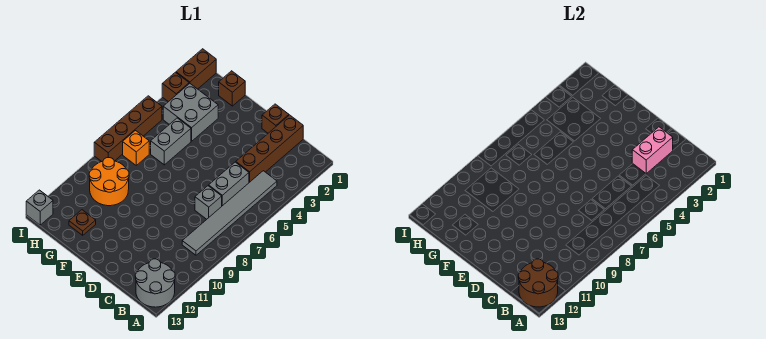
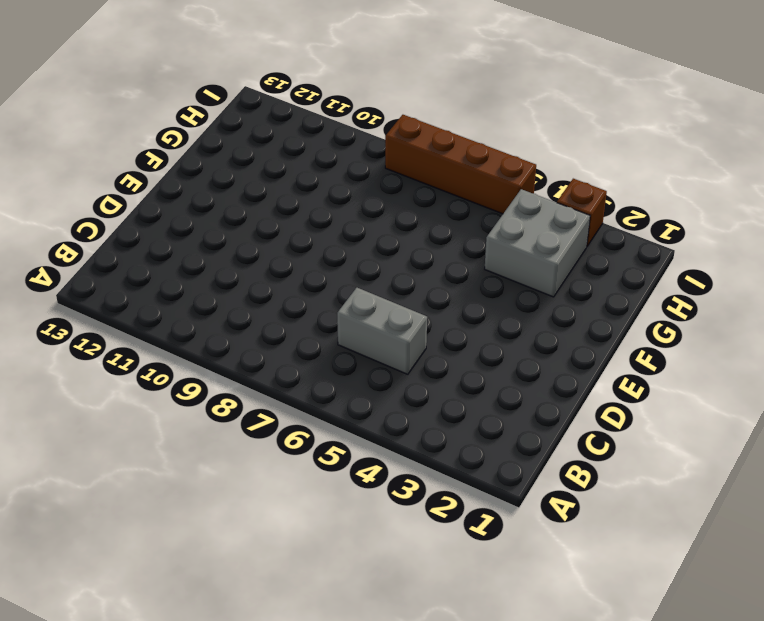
none -> grey 2x2 round brick [135,259,175,307]
none -> grey 1x6 tile [182,171,277,255]
none -> brown 1x4 brick [236,115,303,182]

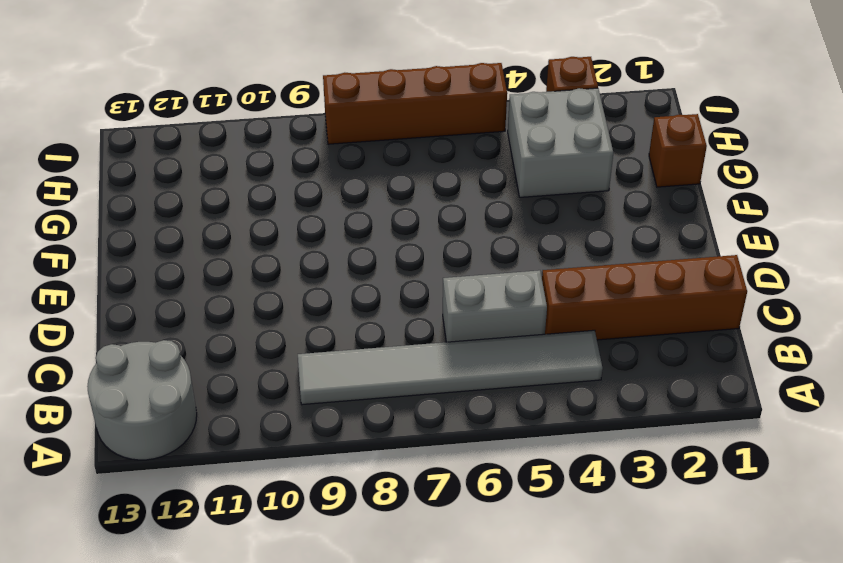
none -> grey 1x1 brick [195,186,222,219]
none -> brown 1x1 brick [262,104,289,133]
none -> grey 1x2 brick [151,118,191,165]

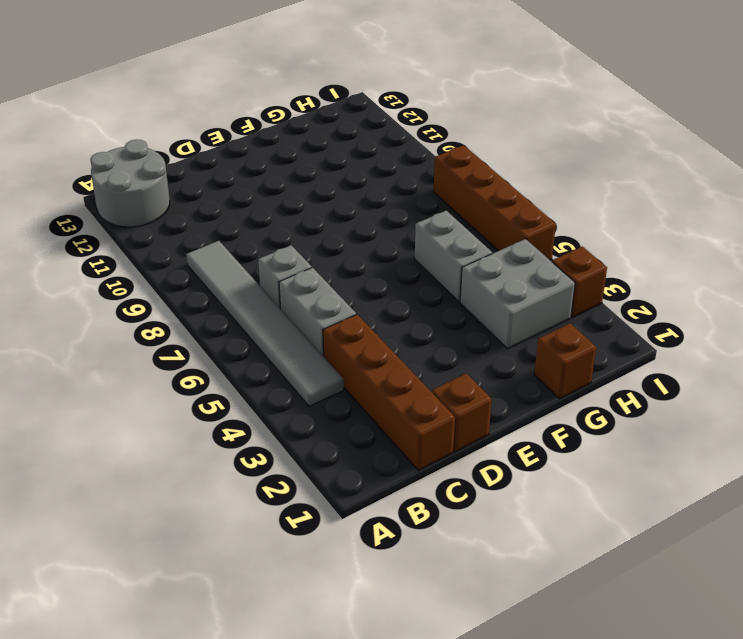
none -> orange 2x2 round brick [89,158,129,206]
none -> brown 1x1 plate [69,210,96,235]
none -> orange 1x1 brick [123,131,149,165]

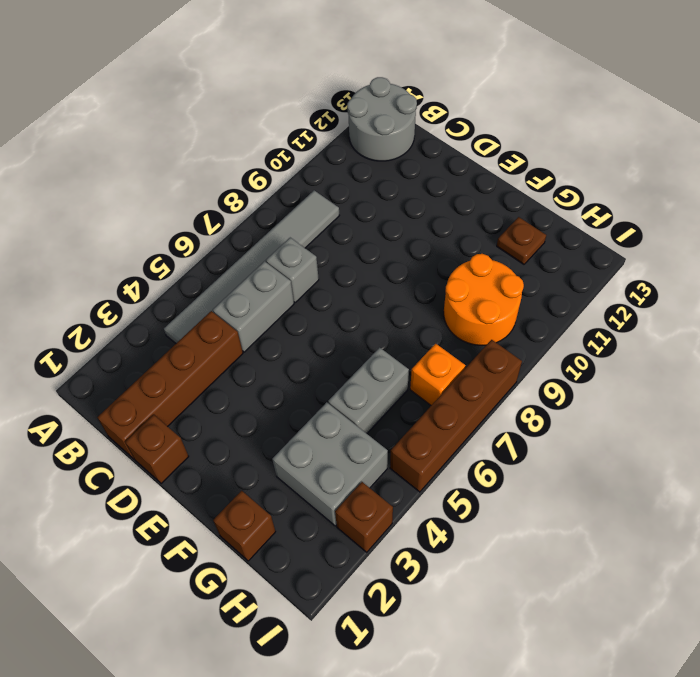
none -> brown 1x2 brick [176,49,216,89]
none -> grey 1x1 brick [26,190,53,225]
none -> brown 2x2 round brick [518,259,558,307]

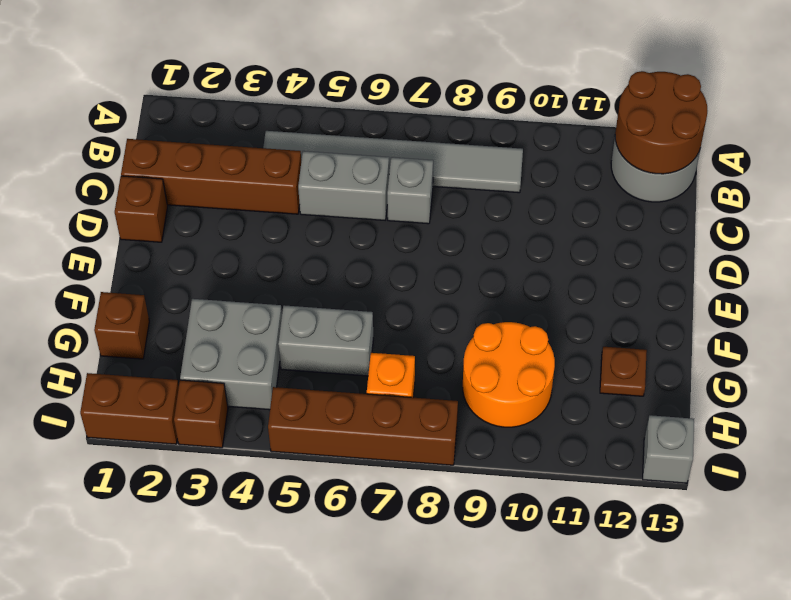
none -> pink 1x2 brick [632,127,673,174]

